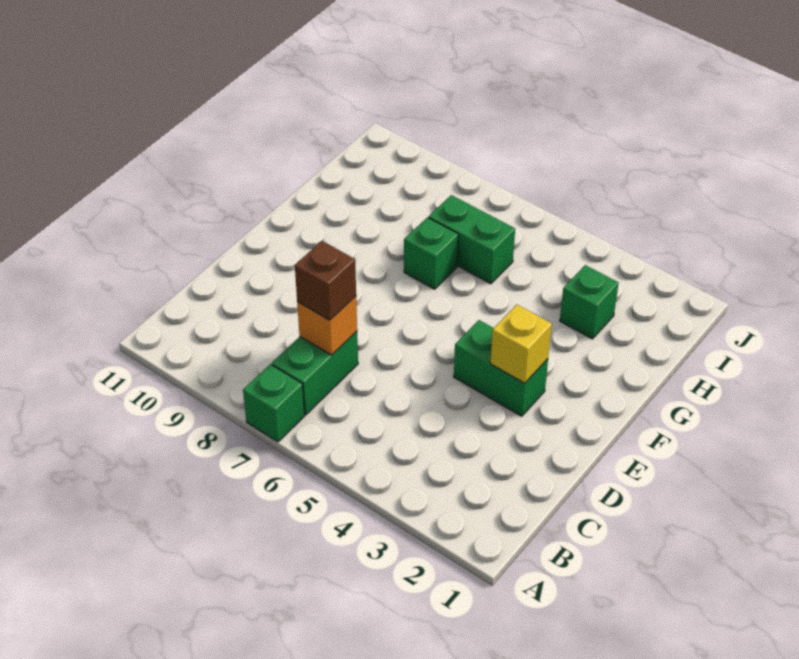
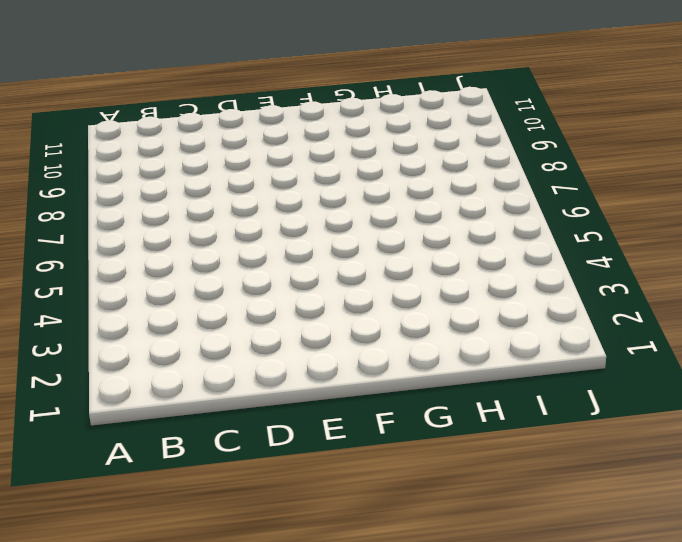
none -> green 1x1 brick [243,364,305,442]
none -> green 1x2 brick [272,331,358,415]

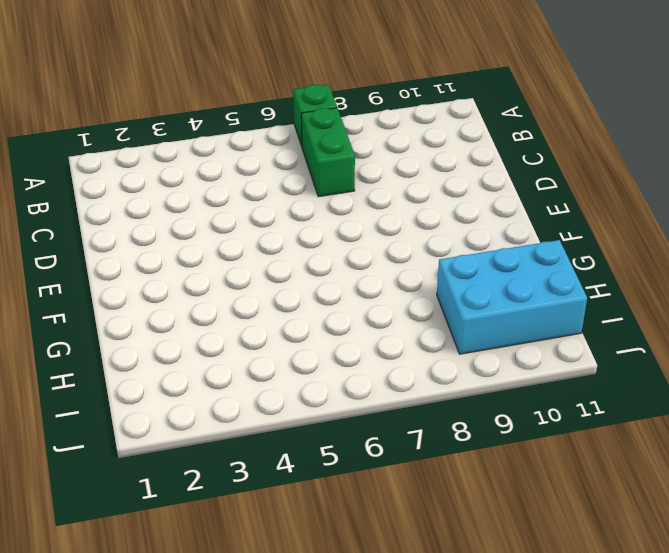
cyan 2x3 brick [437,240,587,354] -> none
none -> green 1x2 brick [454,320,548,416]
none -> green 1x1 brick [404,217,458,289]

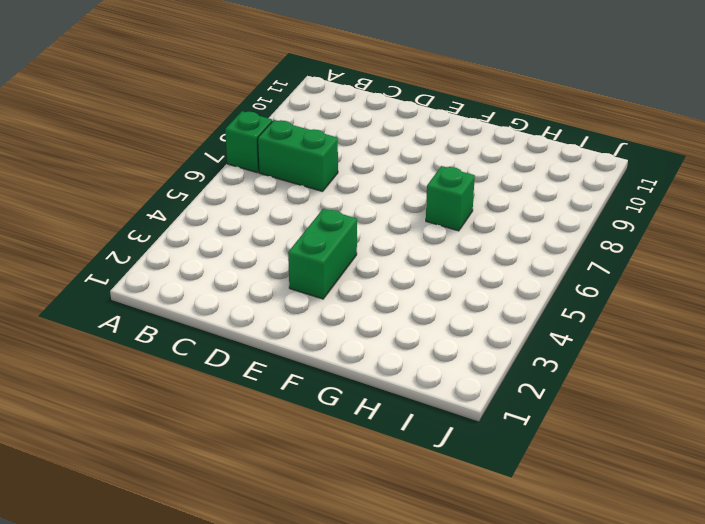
none -> green 1x1 brick [560,265,619,339]
none -> green 1x2 brick [429,195,515,284]

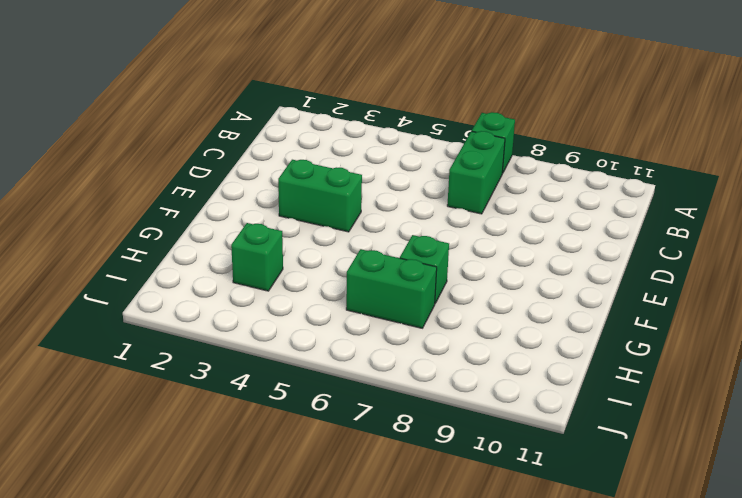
none -> orange 1x1 brick [297,296,357,355]
none -> yellow 1x1 brick [490,305,552,383]

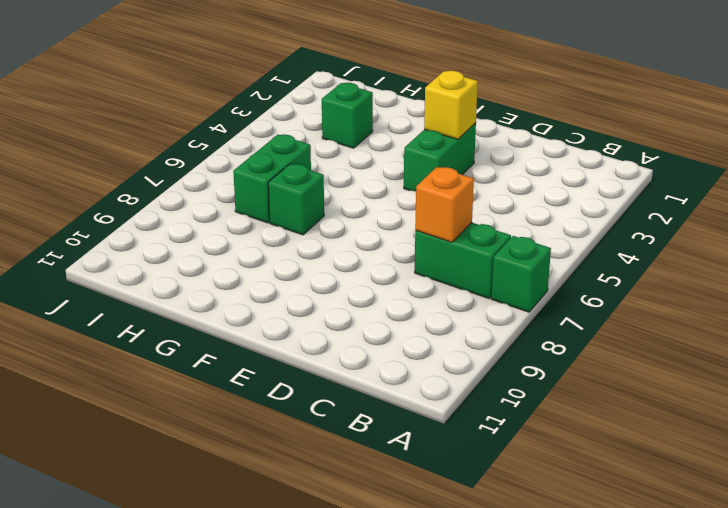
none -> brown 1x1 brick [295,241,356,320]

